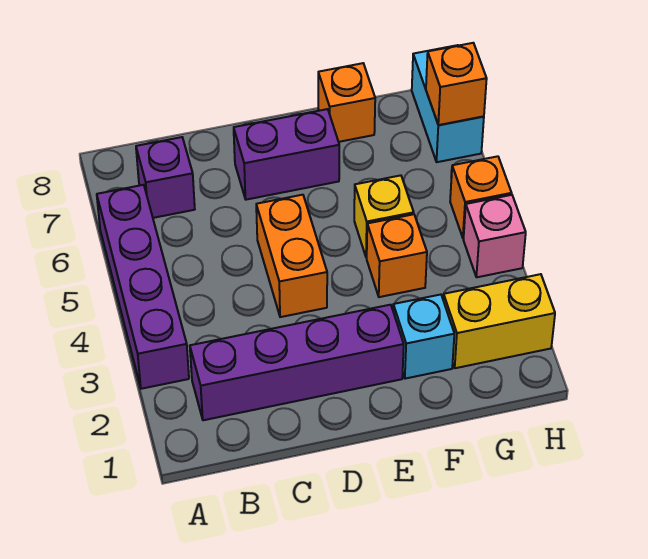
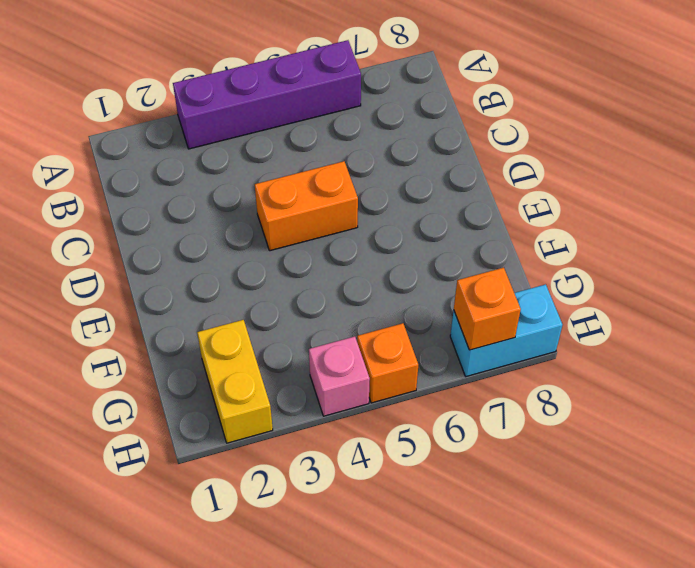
none -> purple 1x4 brick [190,305,404,420]
none -> purple 1x1 brick [136,137,195,218]
none -> purple 1x2 brick [234,109,339,200]

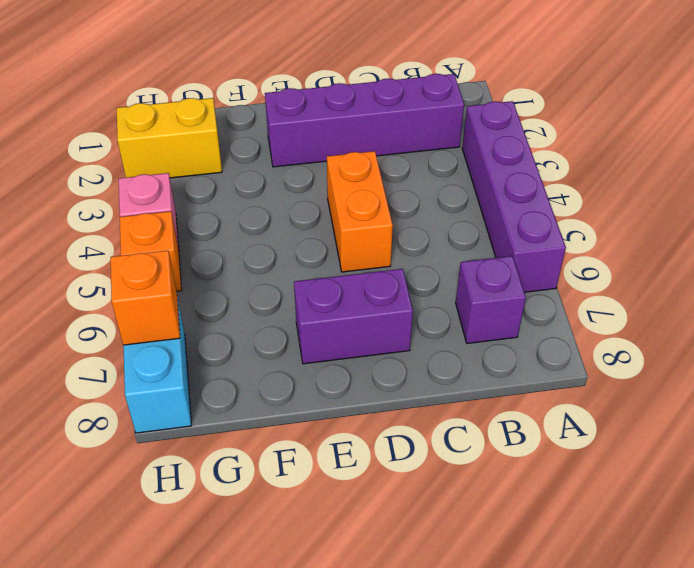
none -> cyan 1x1 brick [393,295,454,379]
none -> orange 1x1 brick [367,214,427,297]
none -> yellow 1x1 brick [354,175,414,258]

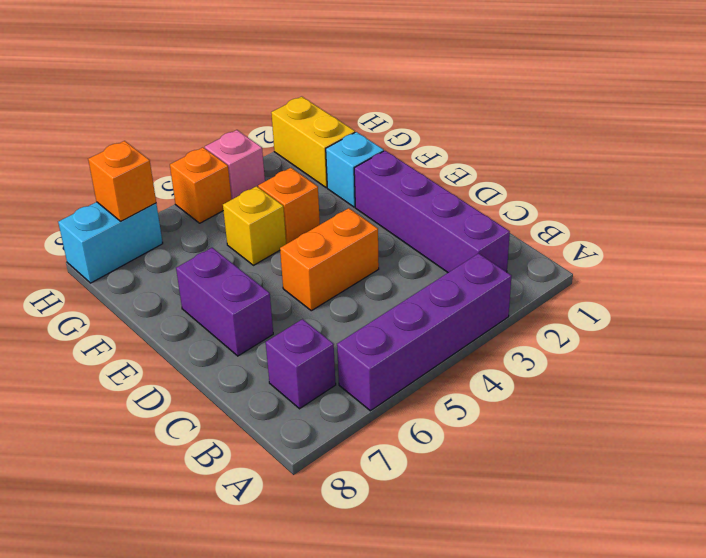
none -> orange 1x1 brick [318,63,375,142]

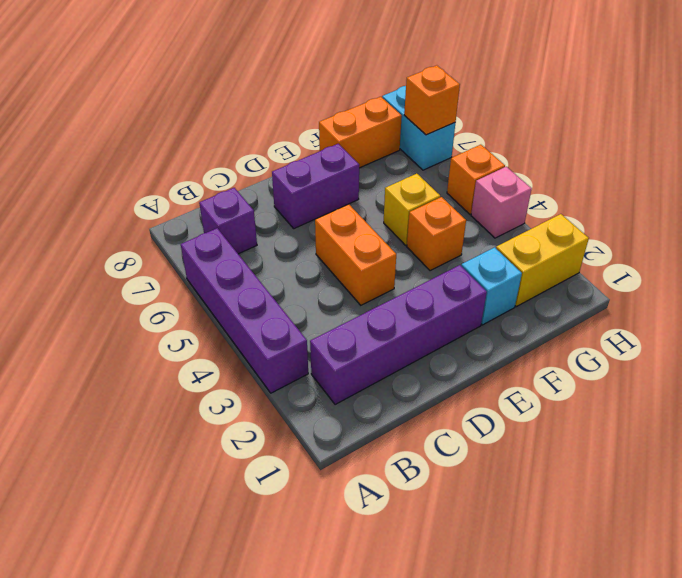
orange 1x2 brick [319,97,402,168] -> orange 1x1 brick [318,63,375,142]

